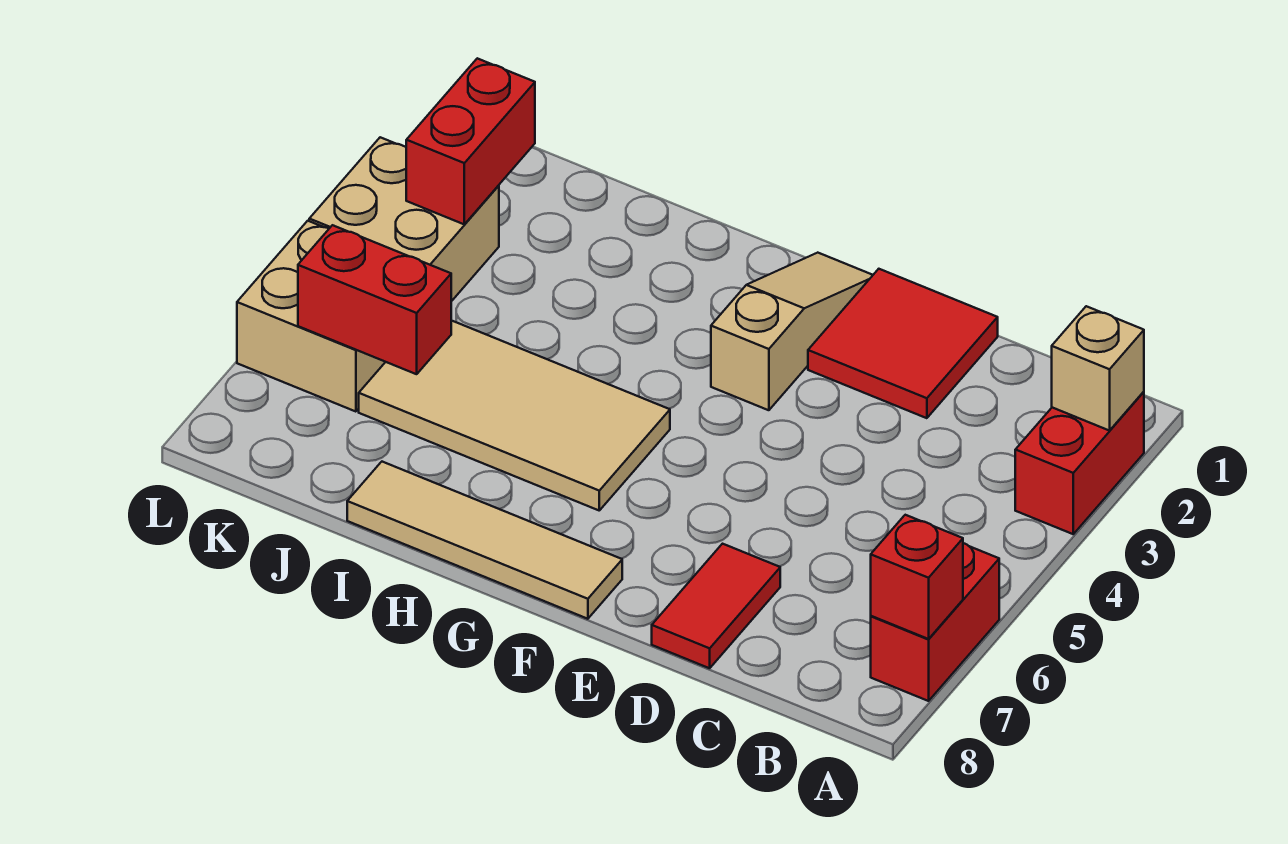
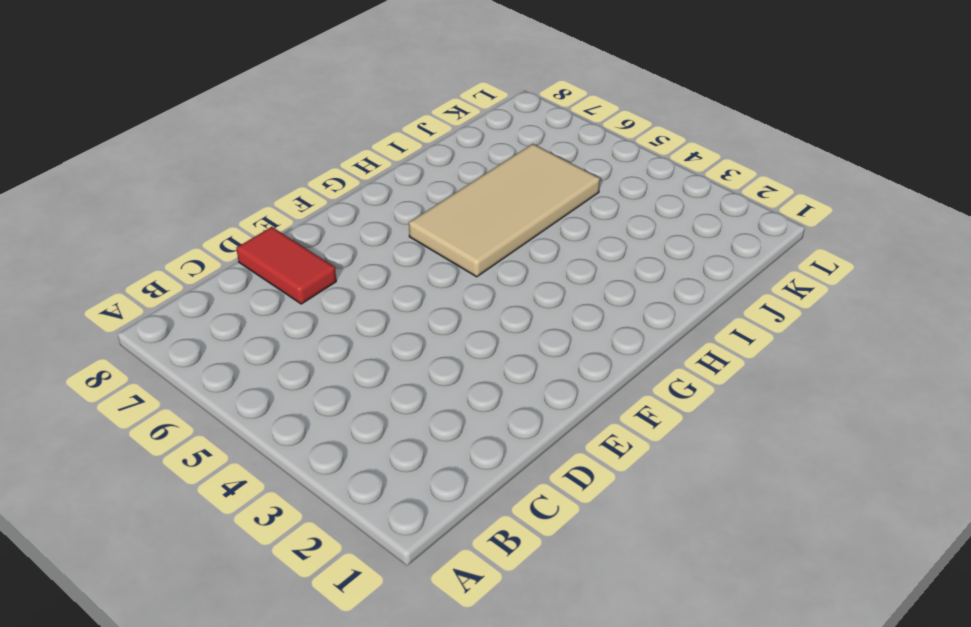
none -> red 1x2 brick [1015,392,1144,534]
none -> red 1x2 brick [871,543,999,701]
none -> red 2x2 tile [808,269,998,418]

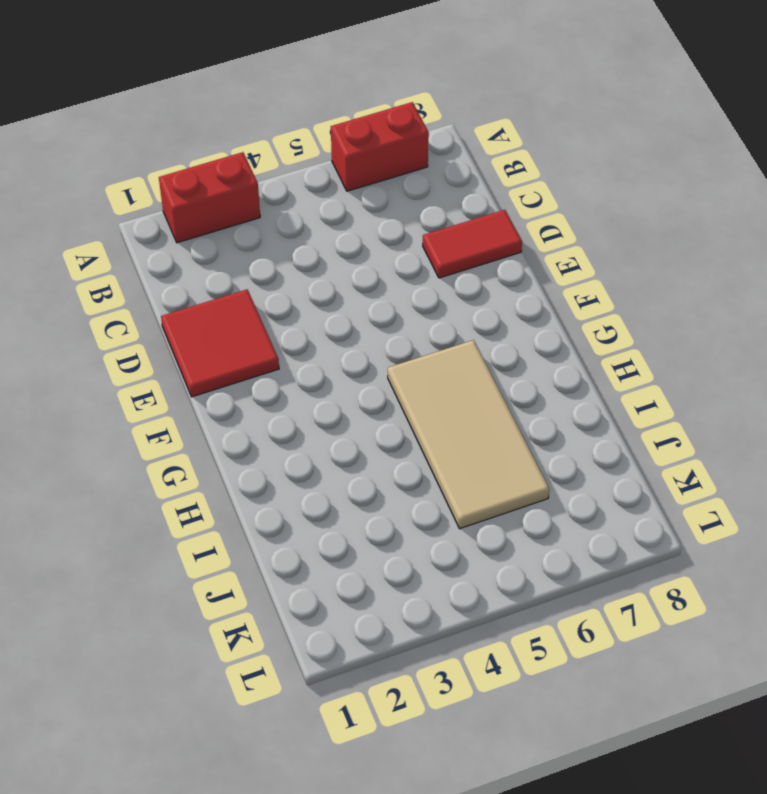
none -> tan 1x3 slope [711,253,873,410]
none -> tan 1x4 tile [347,462,622,619]
none -> tan 2x2 brick [309,137,499,301]

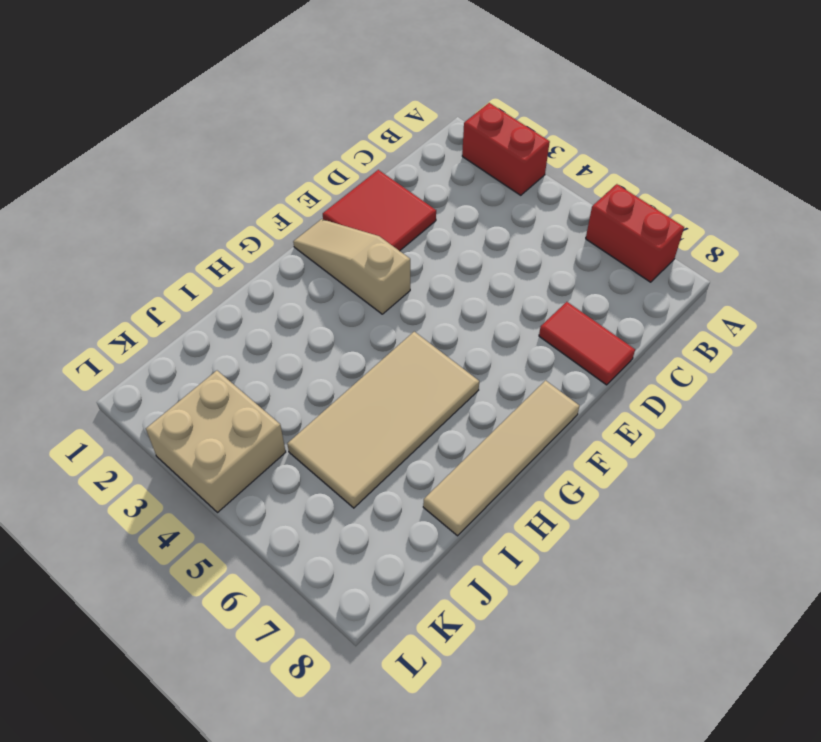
none -> tan 2x2 brick [237,221,385,412]
none -> tan 1x1 brick [1052,306,1144,431]
none -> red 1x1 brick [871,515,963,639]

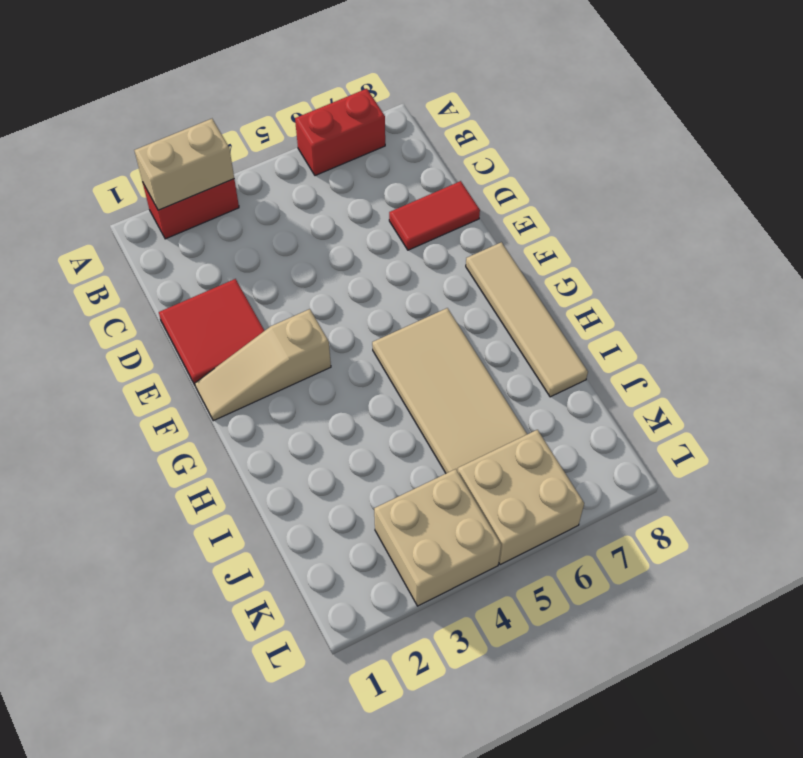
tan 1x2 brick [134,119,234,210] -> tan 1x1 brick [1052,306,1144,431]
none -> red 1x1 brick [871,515,963,639]
none -> red 1x2 brick [298,225,451,374]
none -> red 1x2 brick [406,58,535,225]

